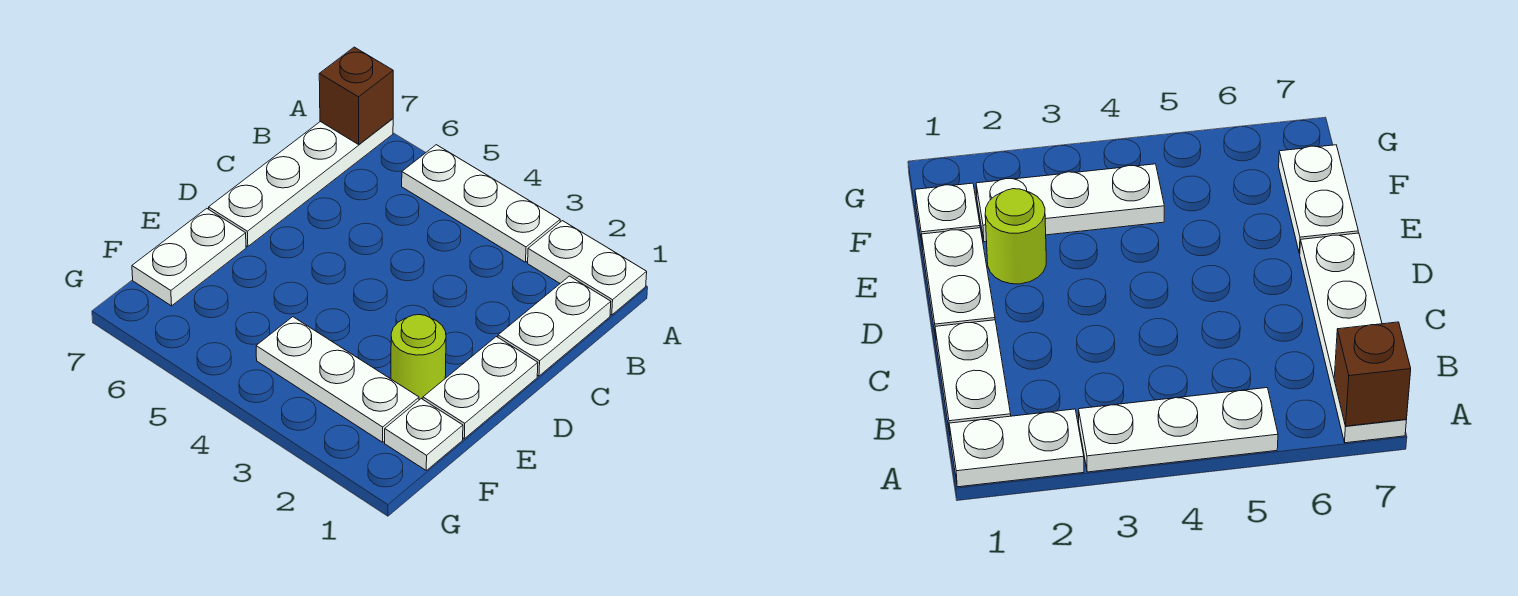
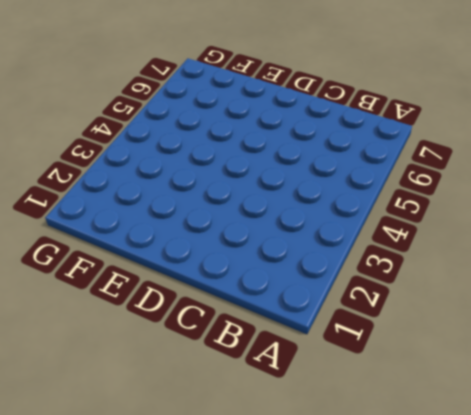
none -> white 1x2 plate [528,221,647,315]
none -> white 1x3 plate [402,145,560,262]

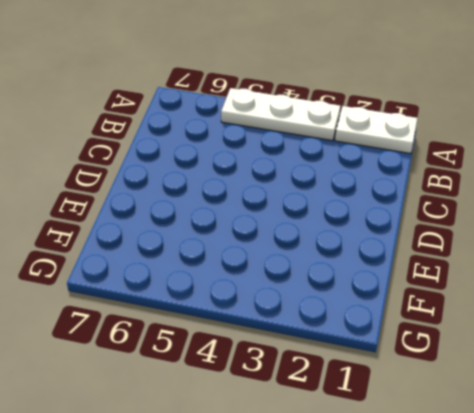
none -> white 1x4 plate [209,119,393,247]
none -> white 1x2 plate [498,276,611,376]

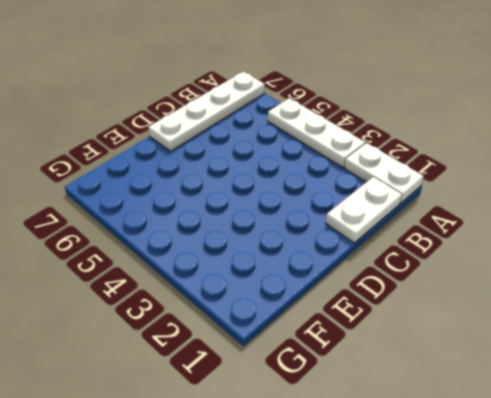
none -> white 1x2 plate [423,337,538,439]
none -> lime 1x1 round brick [391,315,446,400]

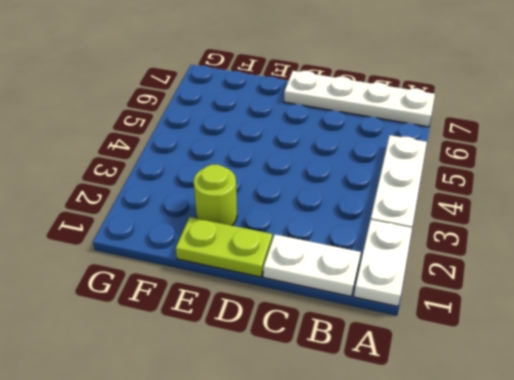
lime 1x2 plate [176,217,272,277] -> white 1x2 plate [423,337,538,439]
none -> white 1x2 plate [132,208,246,306]
none -> white 1x1 plate [385,399,463,470]

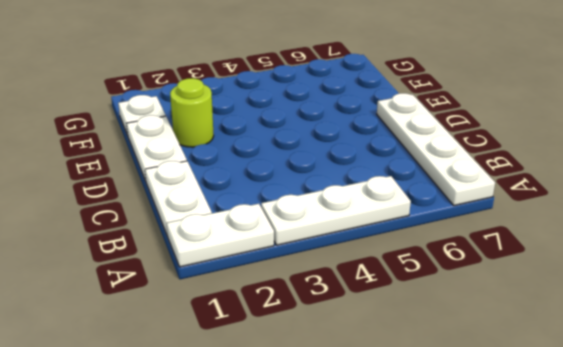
none -> white 1x2 plate [132,208,246,306]
none -> white 1x3 plate [256,317,419,442]

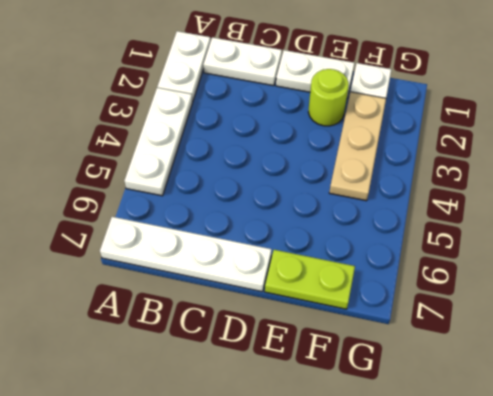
lime 1x2 plate [265,250,355,309] -> white 1x2 plate [132,208,246,306]
tan 1x3 plate [329,92,386,201] -> white 1x3 plate [256,317,419,442]
none -> brown 1x1 brick [319,47,393,144]

